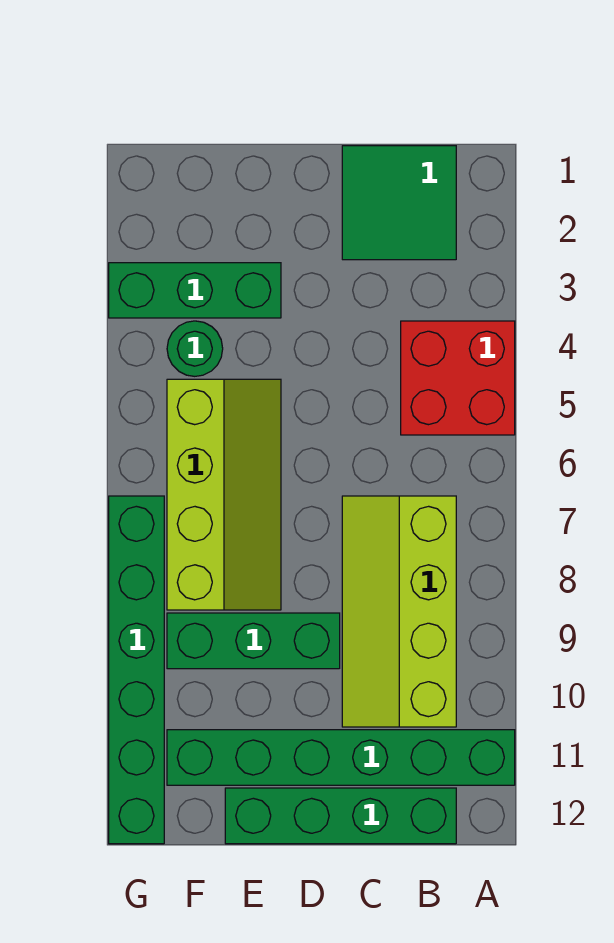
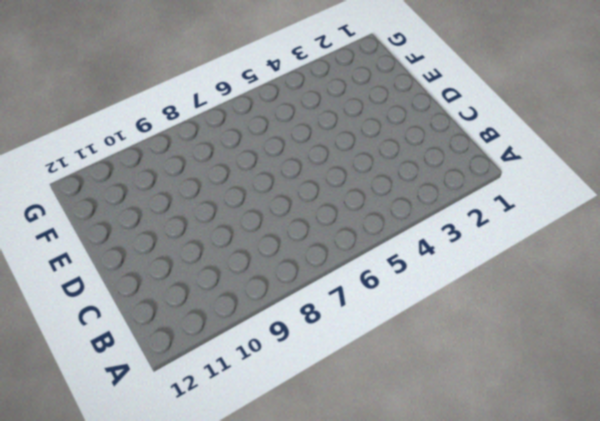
none -> red 2x2 brick [401,321,515,435]
none -> green 1x6 brick [167,730,515,785]

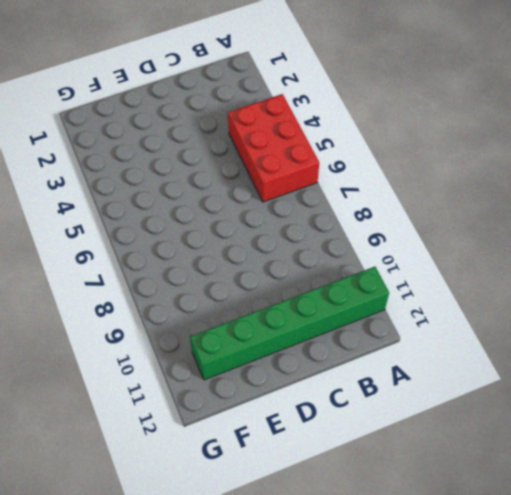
red 2x3 brick [228,94,319,202] -> red 2x2 brick [401,321,515,435]
none -> green 2x2 tile [342,146,456,260]
none -> lime 2x4 slope [342,496,456,727]

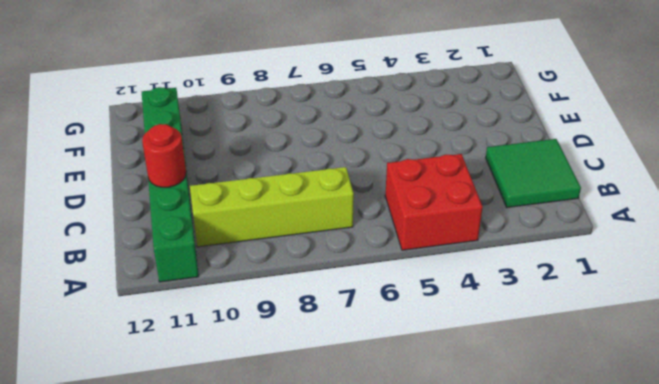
red 1x1 round brick [142,124,186,187] -> none
none -> green 1x4 brick [225,788,456,844]
none -> green 1x3 brick [167,613,340,669]

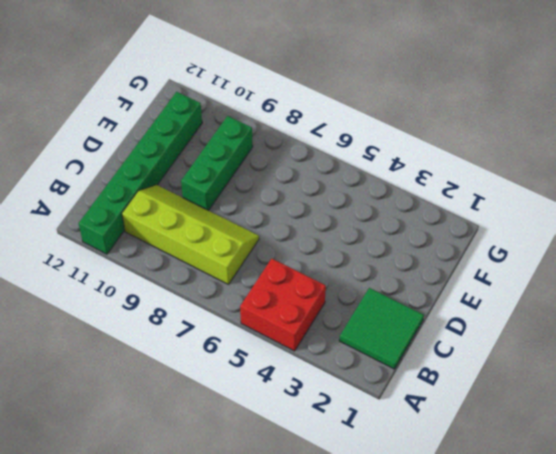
none -> green 1x4 brick [225,788,456,844]
none -> green 1x3 brick [109,263,281,318]

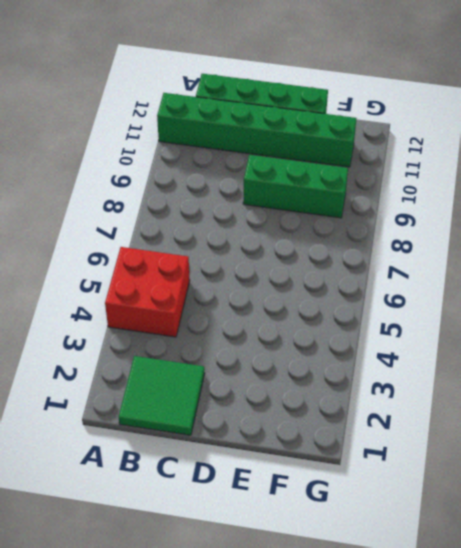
none -> lime 2x4 slope [342,496,456,727]
none -> green 1x3 brick [109,263,281,318]

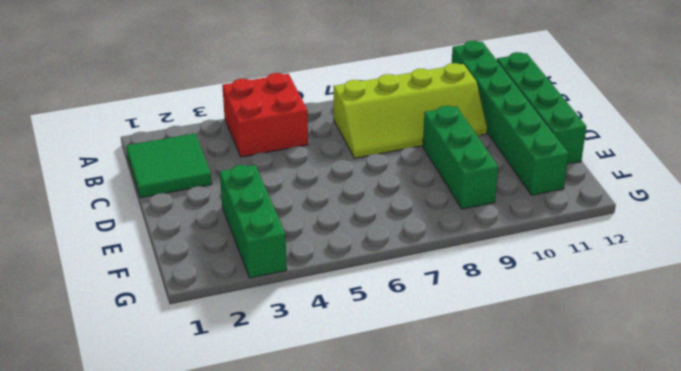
none -> lime 2x4 slope [167,379,281,610]
none -> green 1x1 round brick [167,321,223,376]

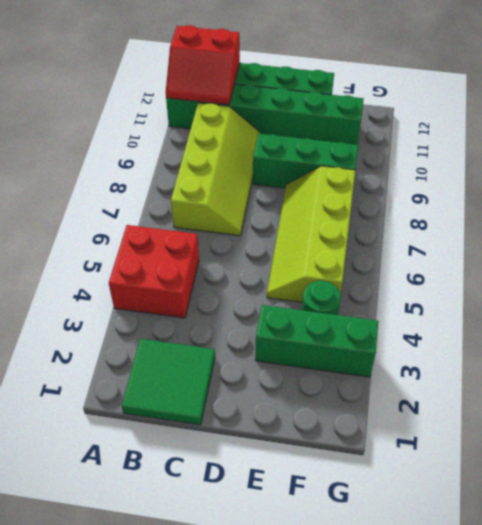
red 2x2 slope [166,25,240,105] -> none
none -> green 1x6 brick [109,496,164,844]

